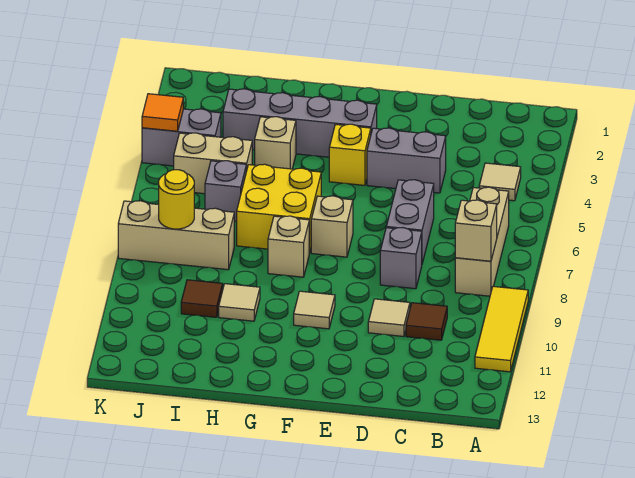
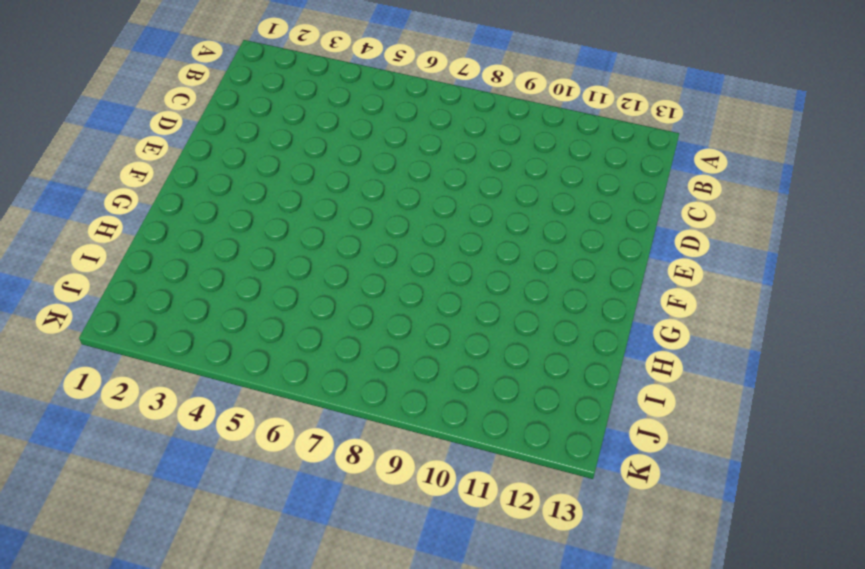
none -> yellow 1x3 tile [475,286,528,372]
none -> tan 1x1 tile [479,163,521,201]
none -> tan 1x3 brick [455,187,509,296]

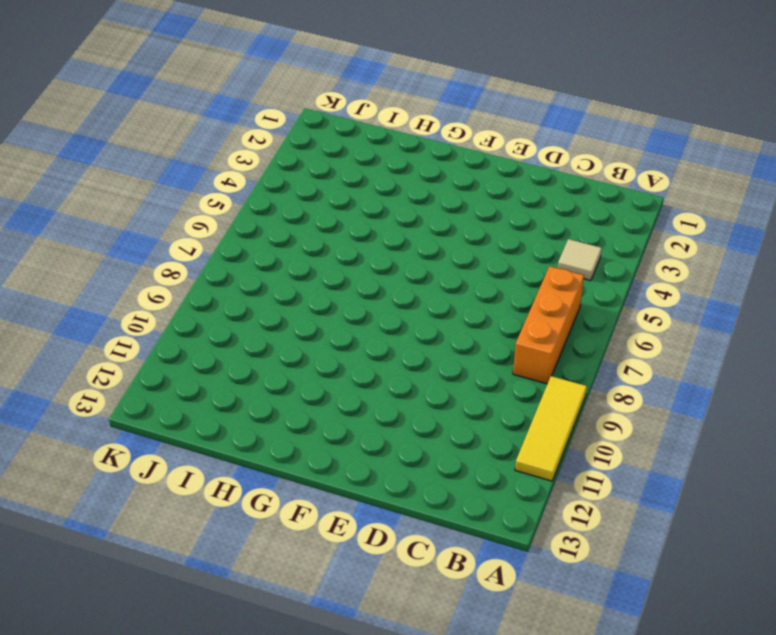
orange 1x3 brick [513,266,584,384] -> tan 1x3 brick [455,187,509,296]
none -> brown 1x1 tile [406,303,447,340]
none -> grey 1x2 brick [367,128,446,193]
none -> grey 1x2 brick [386,180,434,263]

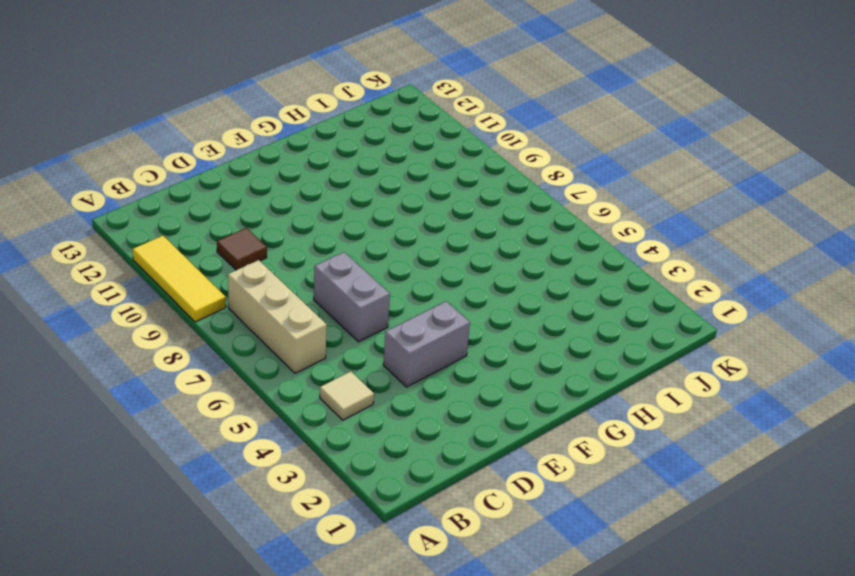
none -> grey 1x1 brick [380,228,422,289]
none -> tan 1x1 tile [368,299,410,336]
none -> grey 1x4 brick [223,89,377,157]

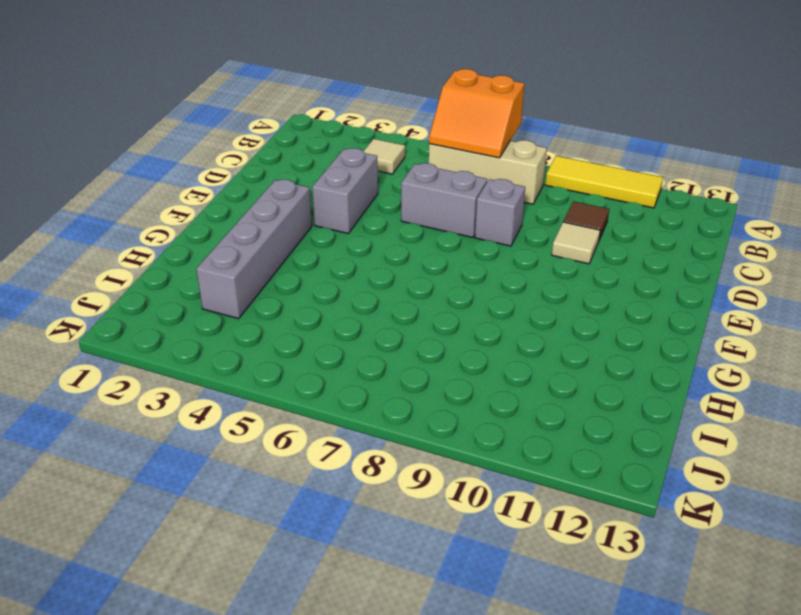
orange 2x2 slope [429,69,524,158] -> none
none -> yellow 1x1 brick [329,124,371,185]
none -> tan 1x1 brick [311,196,353,257]
none -> tan 1x1 tile [294,291,335,329]

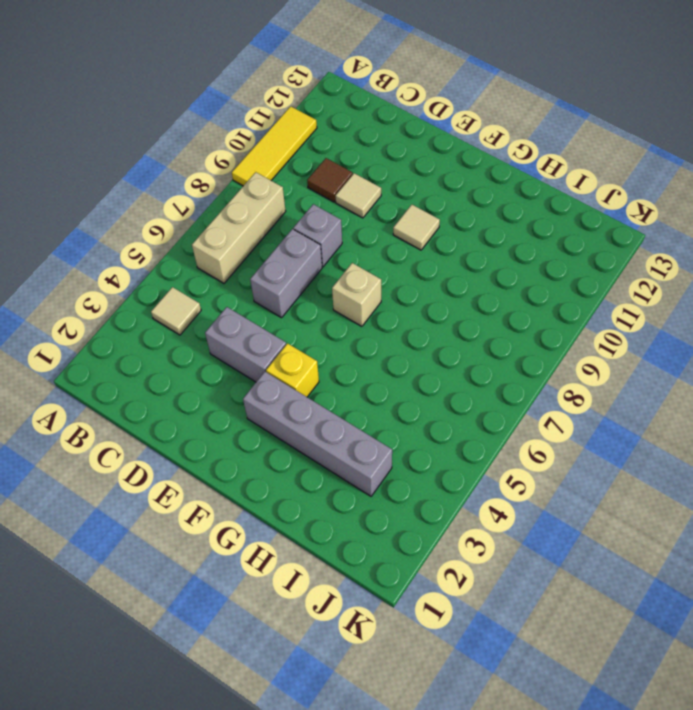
none -> yellow 2x2 brick [237,164,321,253]
none -> tan 1x1 brick [268,216,309,277]
none -> tan 1x1 brick [255,117,296,169]

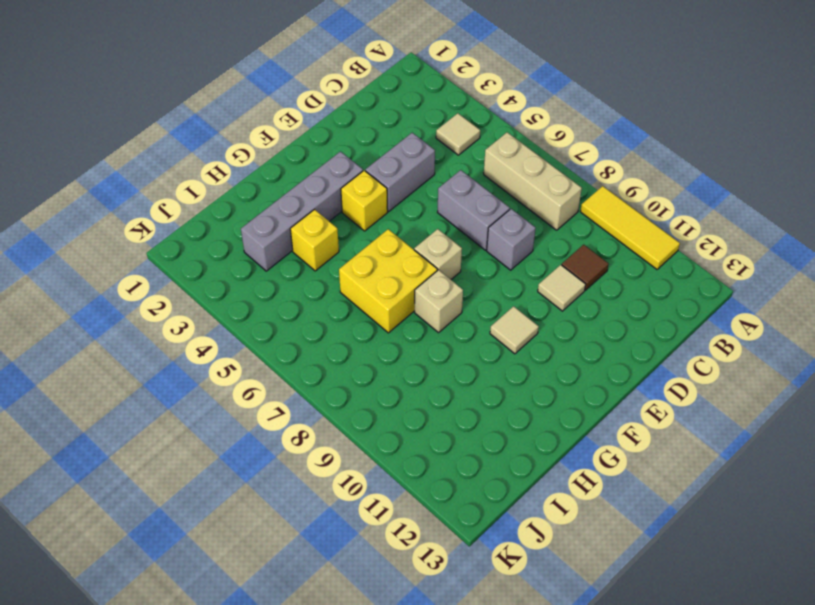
yellow 1x1 brick [290,210,339,271] -> tan 1x1 brick [255,117,296,169]
none -> tan 1x1 tile [219,284,260,321]
none -> tan 1x2 brick [174,133,252,194]
none -> grey 1x1 brick [205,161,246,221]

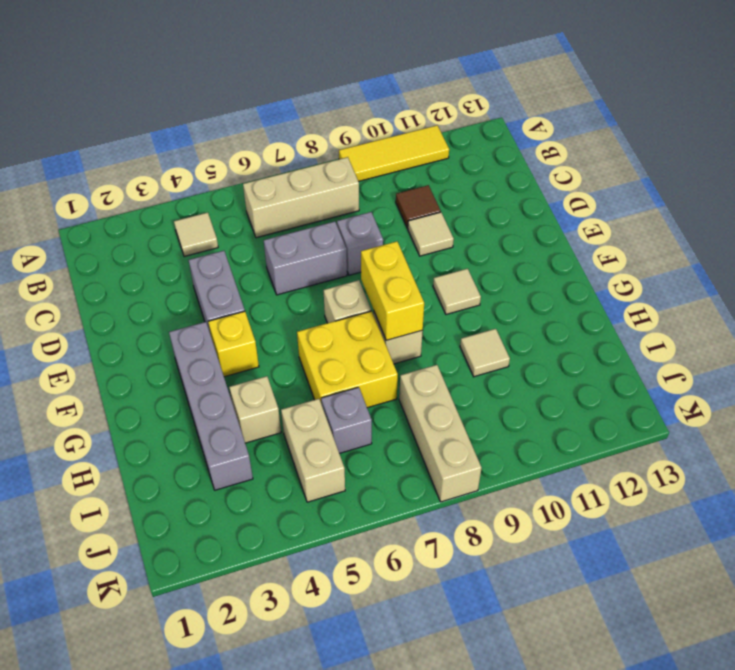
yellow 1x2 brick [361,241,424,340] -> none
none -> brown 1x1 tile [181,280,223,317]
none -> grey 1x2 brick [142,109,221,166]
none -> tan 1x1 brick [455,200,497,261]

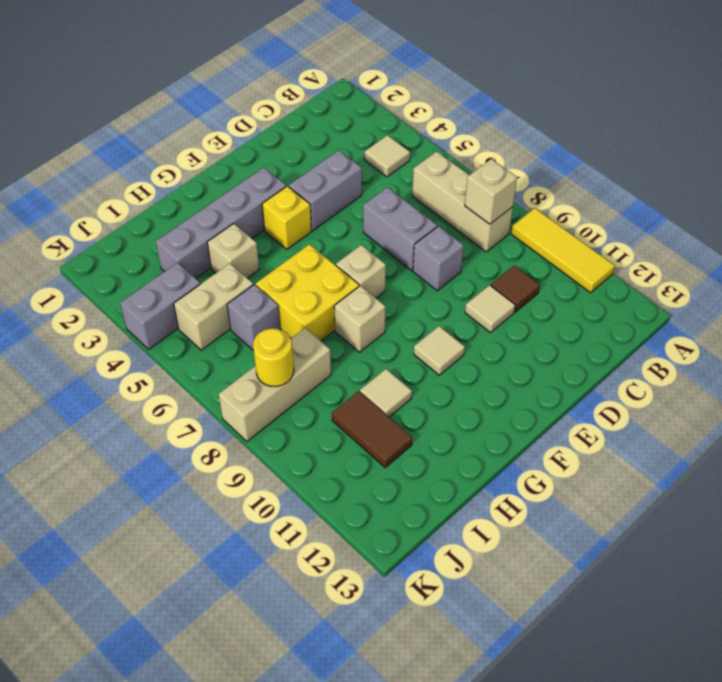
brown 1x2 tile [332,391,412,467] -> brown 1x1 tile [181,280,223,317]
none -> orange 1x1 tile [142,94,183,131]

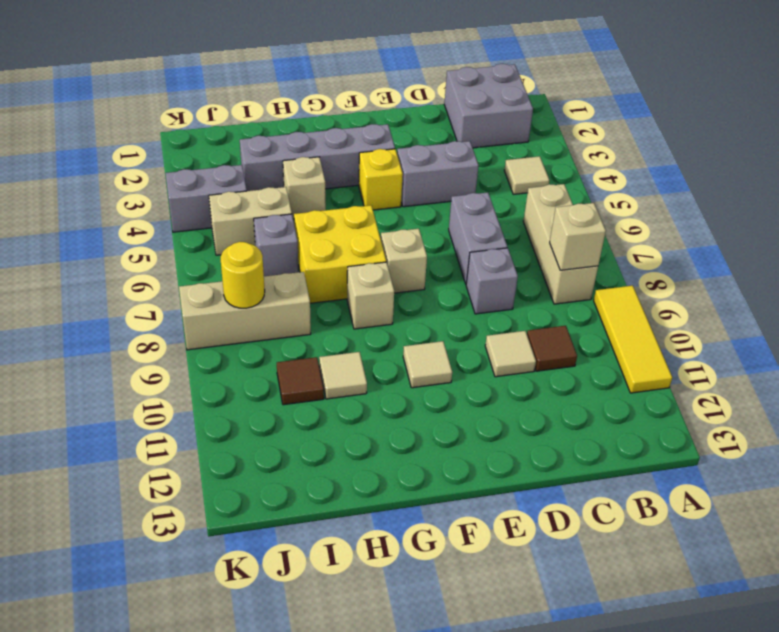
grey 2x2 brick [444,64,533,148] -> none
none -> orange 1x1 tile [142,94,183,131]

